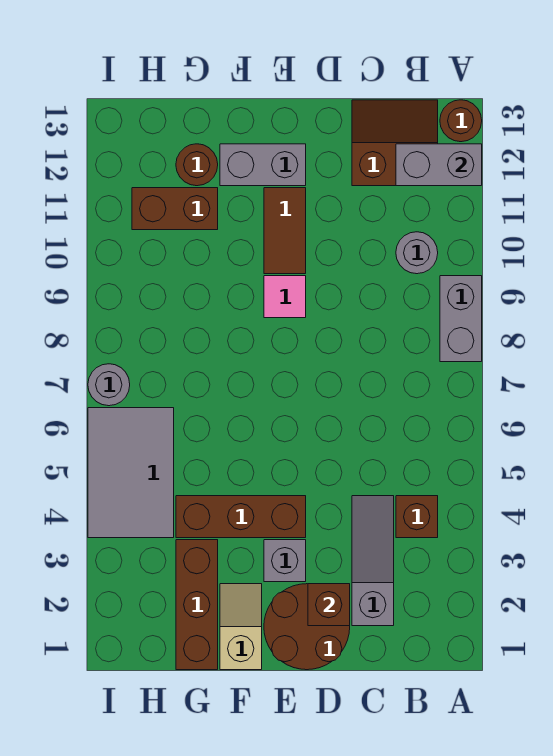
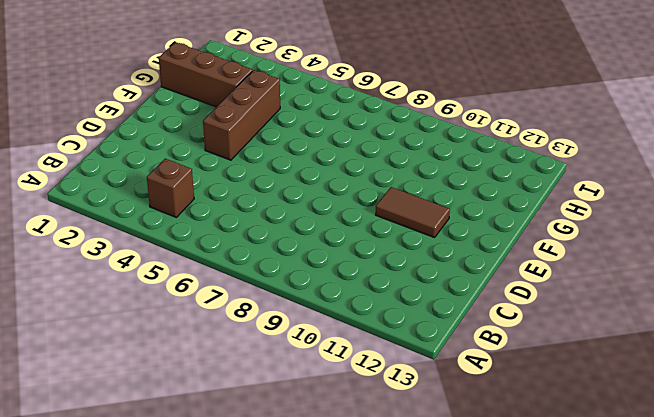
none -> grey 1x2 brick [440,276,482,362]
none -> brown 1x1 round brick [440,100,482,142]
none -> grey 1x1 round brick [396,232,438,274]

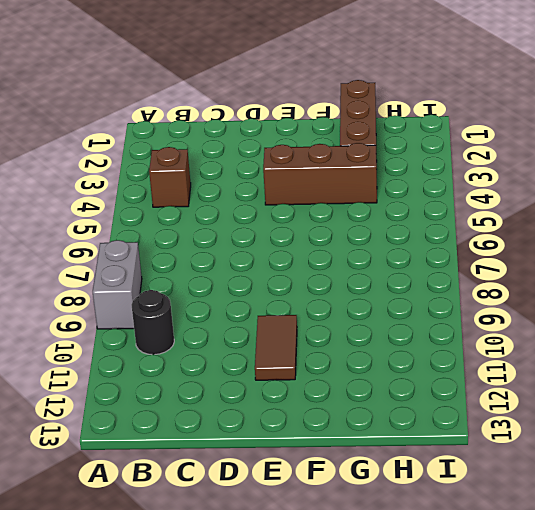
black 1x1 round brick [132,290,174,355] -> grey 1x1 round brick [396,232,438,274]
none -> brown 1x1 round brick [440,100,482,142]
none -> brown 2x2 slope [352,100,438,186]
none -> grey 1x3 slope [352,496,394,626]

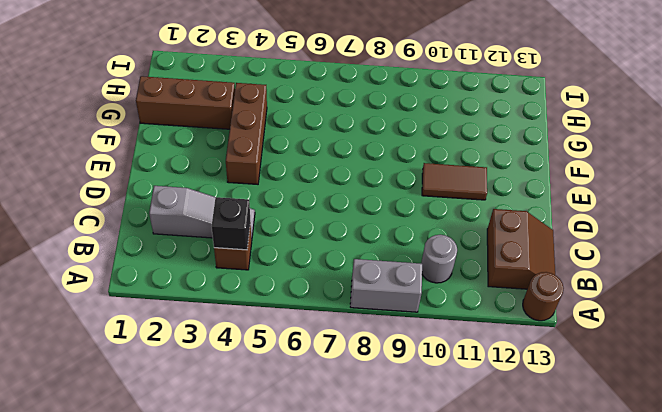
black 1x1 brick [212,197,251,250] -> none
none -> brown 2x2 round brick [264,584,350,670]
none -> grey 1x1 brick [264,540,306,582]
none -> pink 1x1 tile [264,276,306,318]

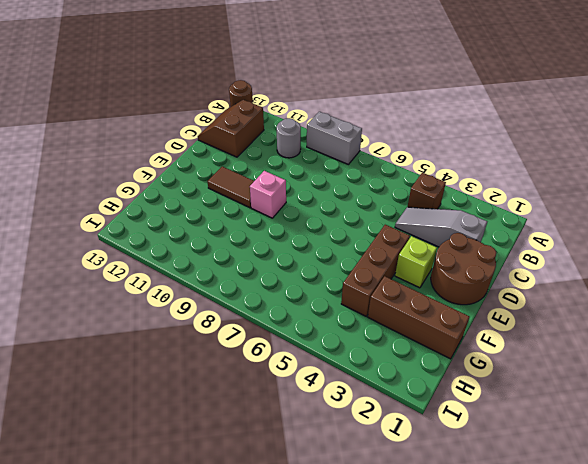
lime 1x1 brick [395,236,437,288] -> grey 1x1 brick [264,540,306,582]
pink 1x1 brick [250,171,286,218] -> pink 1x1 tile [264,276,306,318]
none -> grey 1x2 brick [220,144,306,186]
none -> tan 1x2 slope [220,584,262,670]
none -> brown 1x2 brick [132,188,218,230]

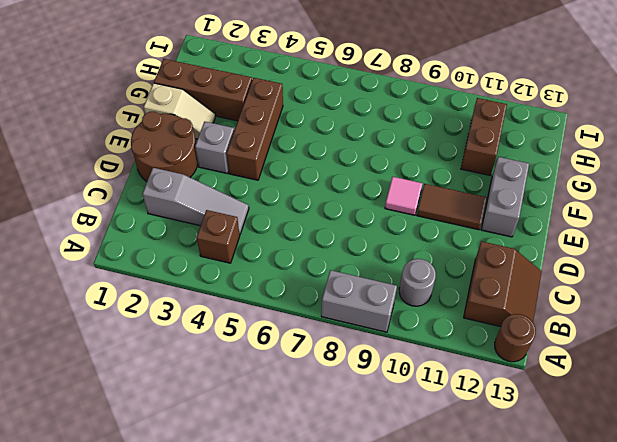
none -> brown 1x1 round brick [176,144,218,186]
none -> grey 2x3 tile [88,408,174,538]
none -> grey 1x1 round brick [88,364,130,406]

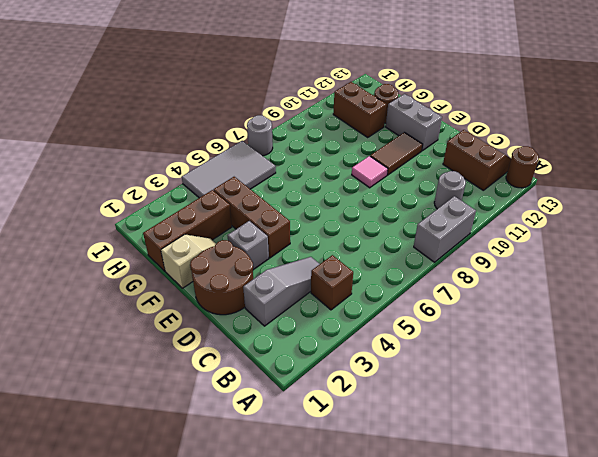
none -> grey 1x2 brick [396,144,482,186]
none -> brown 1x1 brick [308,584,350,626]

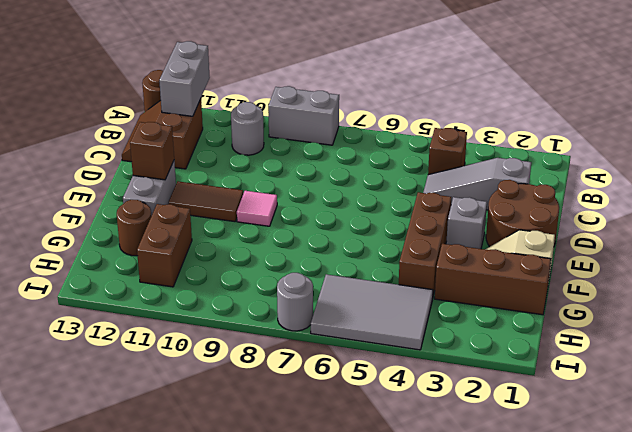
brown 1x1 brick [130,122,174,180] -> brown 1x1 brick moved to [308,584,350,626]

